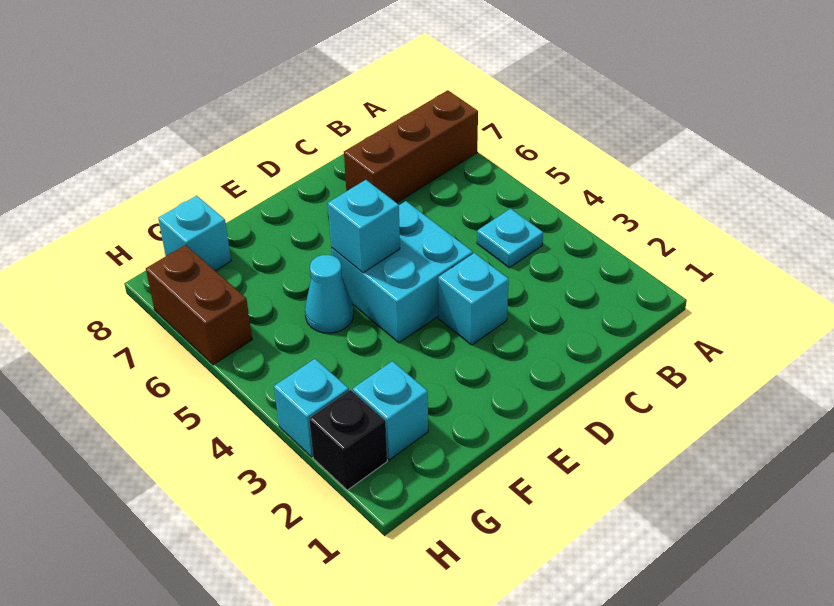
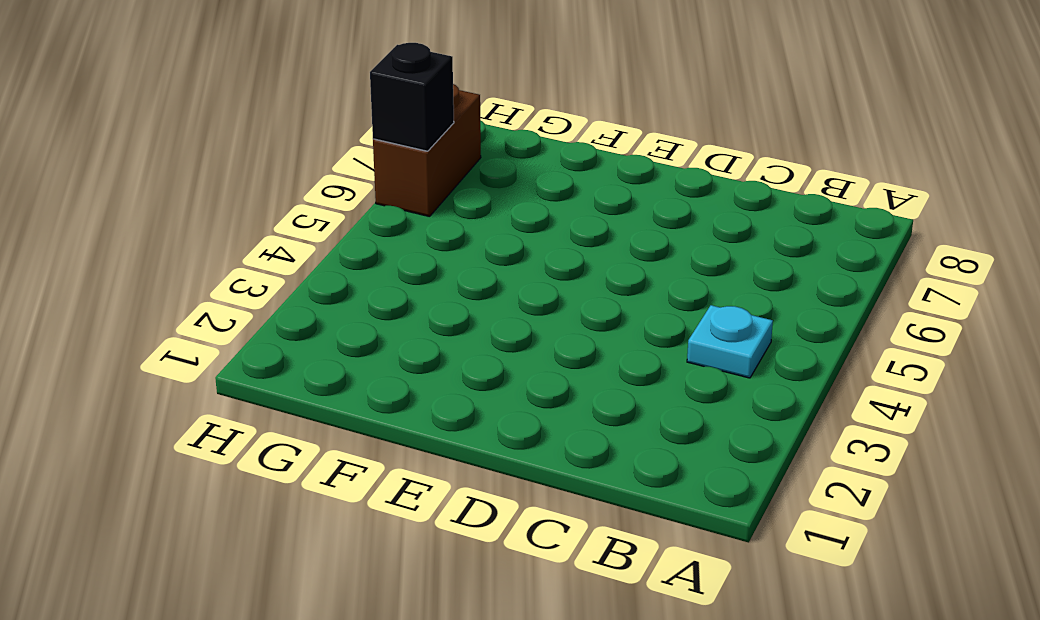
black 1x1 brick [370,43,454,151] -> black 1x1 brick moved to [309,390,387,490]
none -> brown 1x3 brick [344,90,478,203]
none -> cyan 1x1 brick [438,253,509,345]

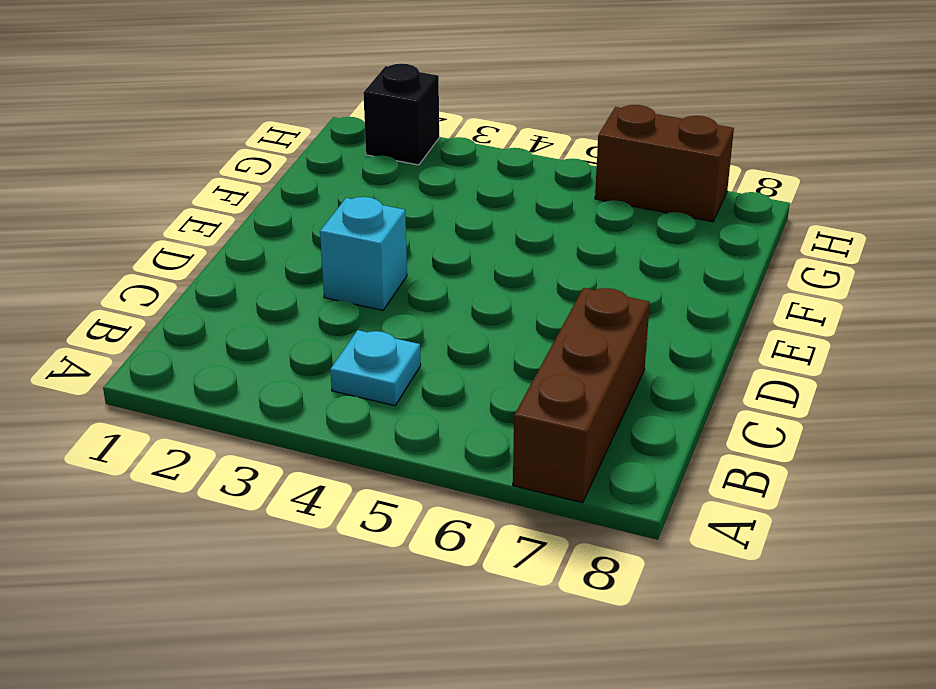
none -> cyan 2x2 brick [331,201,473,343]
none -> cyan 1x1 cone [305,255,354,333]

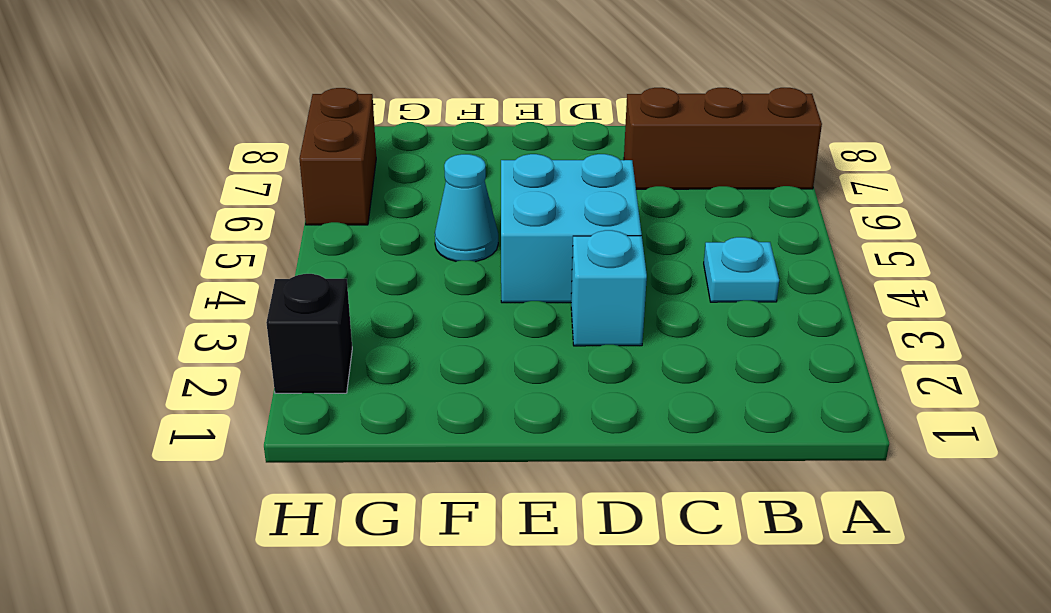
none -> cyan 1x1 brick [353,361,428,460]
none -> cyan 1x1 brick [158,196,231,271]

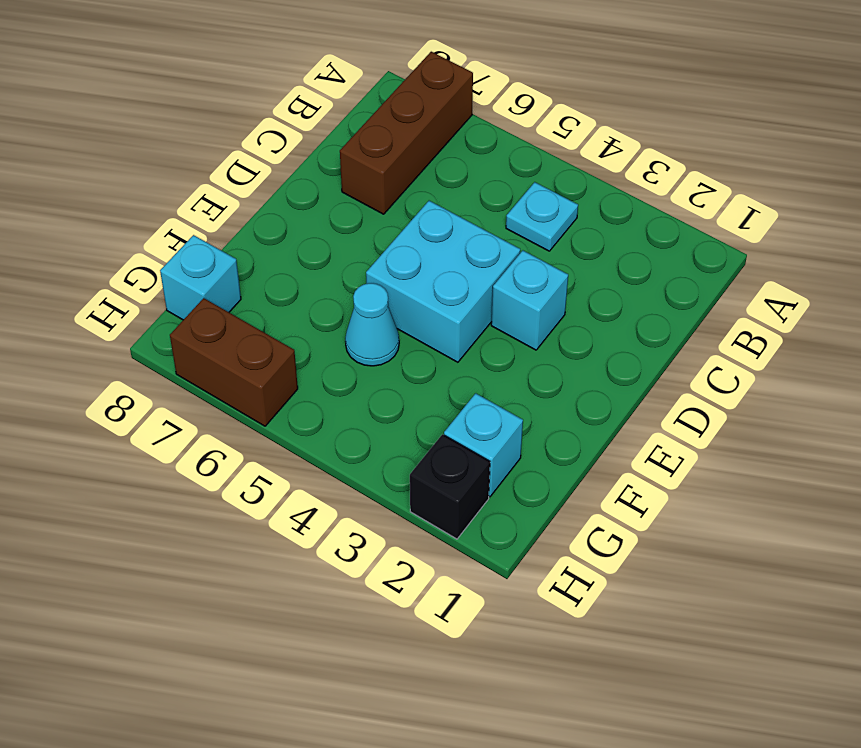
none -> cyan 1x1 brick [274,359,349,457]
none -> cyan 1x1 brick [328,180,400,273]

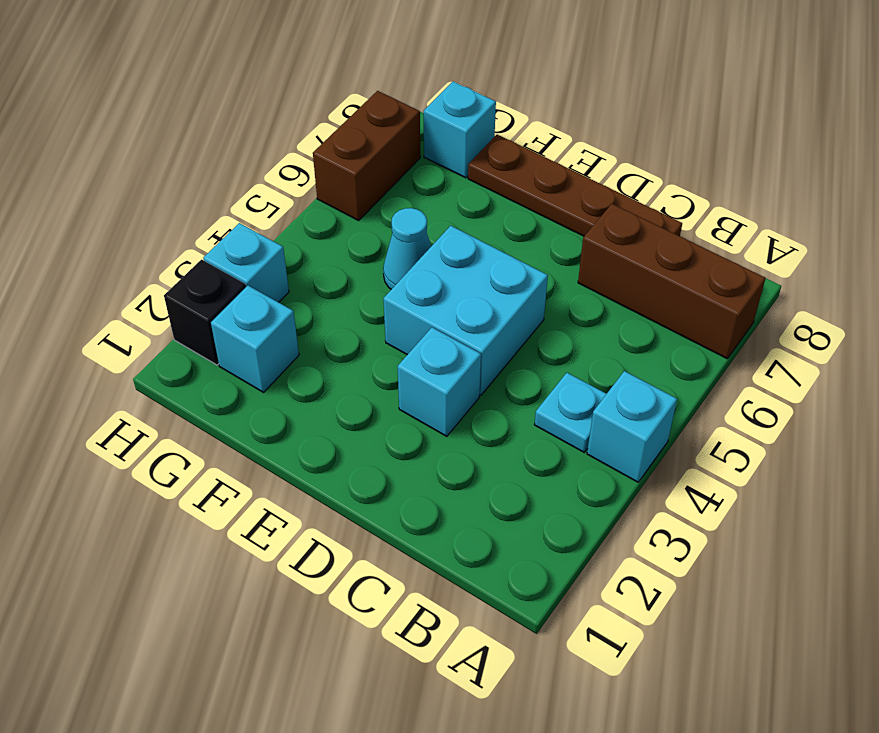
cyan 1x1 brick [587,371,677,482] -> cyan 1x1 brick moved to [328,180,400,273]
brown 1x4 plate [468,135,682,236] -> none

